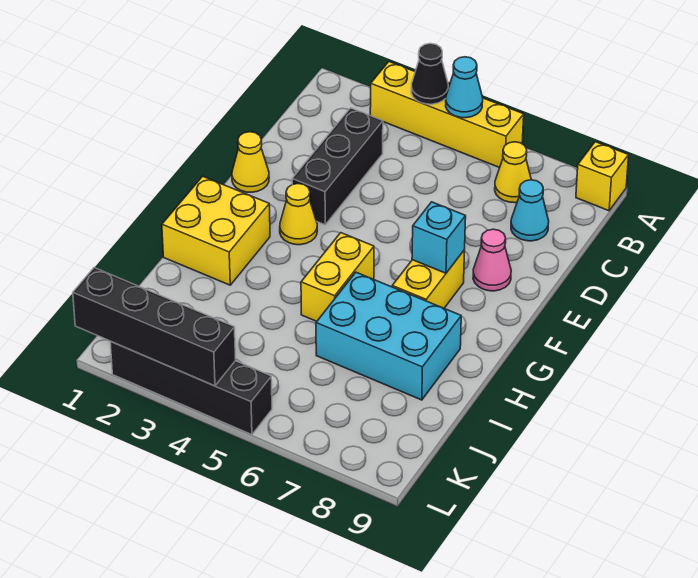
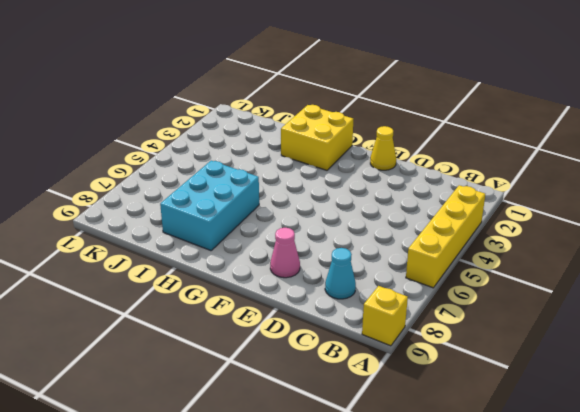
none -> yellow 1x1 cone [495,142,531,203]
none -> black 1x3 brick [292,108,383,225]
none -> yellow 1x1 cone [280,184,317,245]

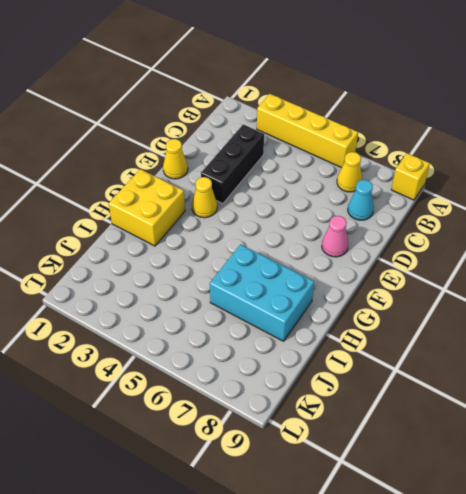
none -> yellow 1x2 brick [392,250,465,308]
none -> yellow 1x2 brick [301,233,374,321]
none -> black 1x4 brick [110,342,272,435]

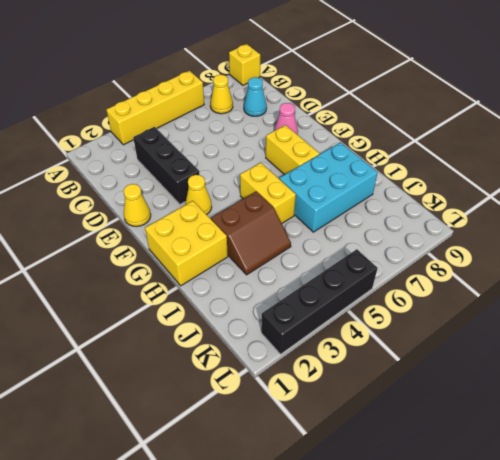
brown 2x2 slope [211,191,291,275] -> none
none -> black 1x1 cone [411,44,448,104]
none -> cyan 1x1 cone [446,57,483,118]
none -> cyan 1x1 brick [412,202,466,273]

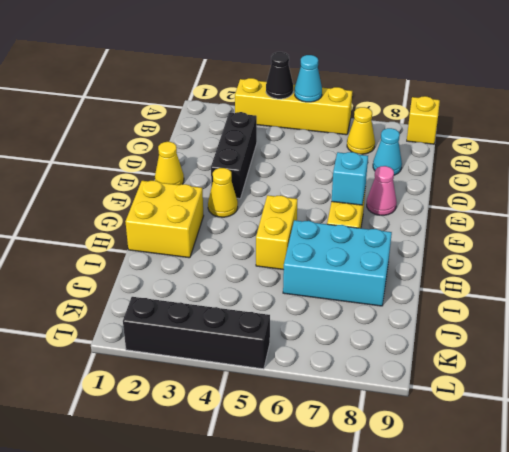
none -> black 1x4 brick [73,268,236,386]

